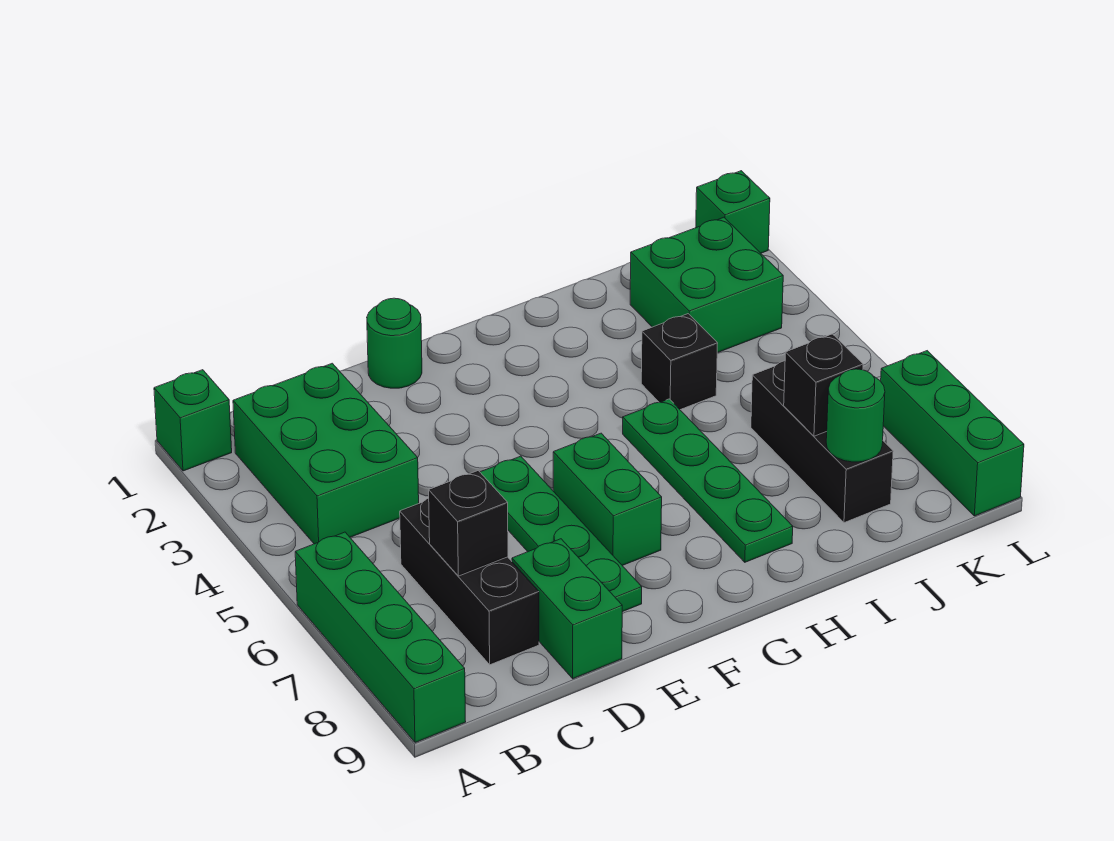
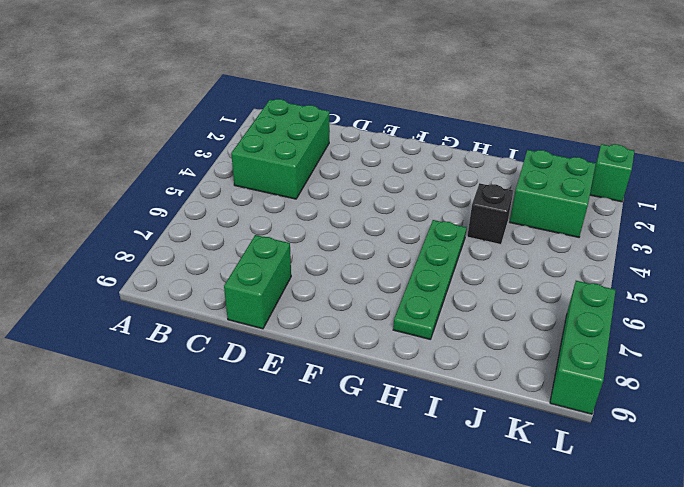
none -> green 1x1 brick [154,370,232,471]
none -> green 1x4 brick [295,532,466,743]
none -> black 1x3 brick [400,498,539,665]

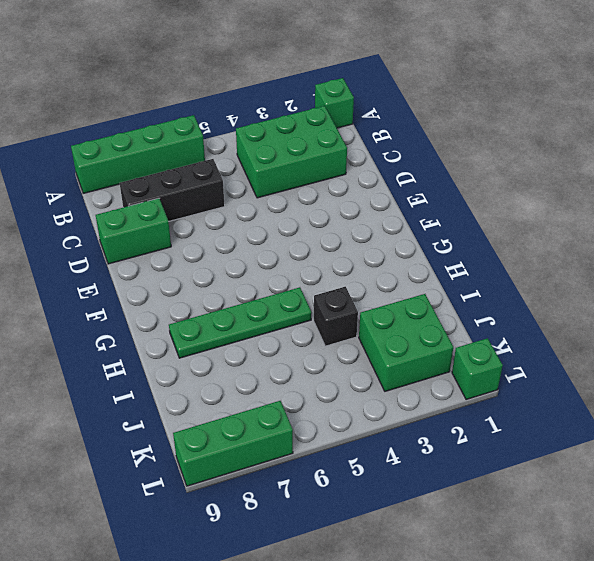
none -> green 1x1 round brick [367,298,422,388]
none -> green 1x4 plate [480,456,642,612]
none -> green 1x2 brick [553,433,662,566]

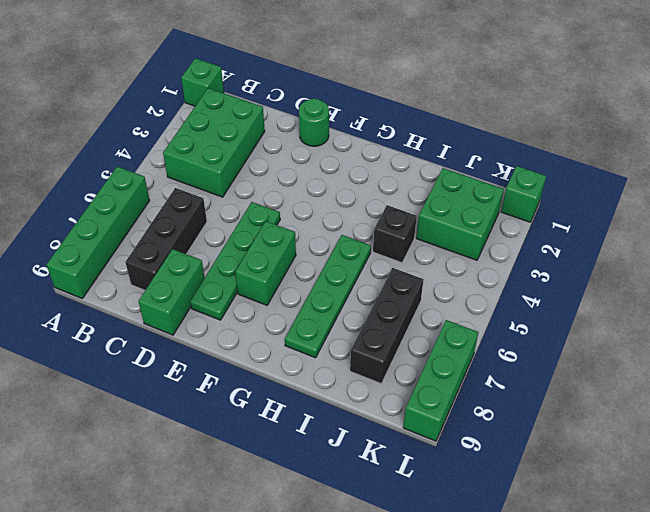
none -> black 1x1 brick [429,471,508,576]
none -> black 1x1 brick [784,334,863,436]
none -> green 1x1 round brick [826,369,885,462]

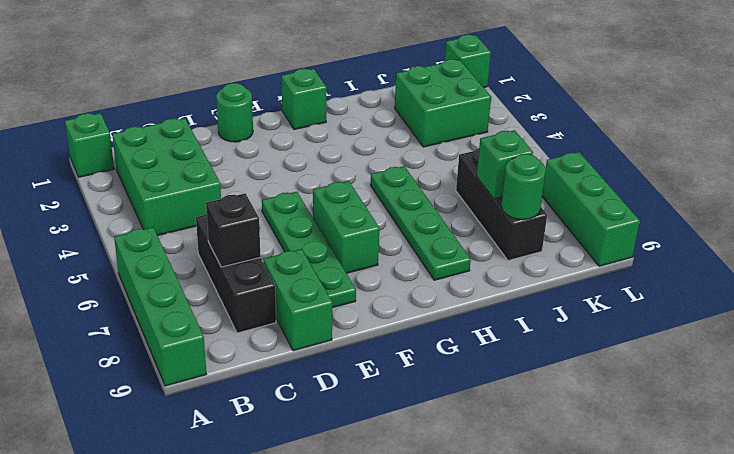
green 1x1 brick [282,69,327,130] -> none
green 1x1 brick [477,130,533,199] -> black 1x1 brick [784,334,863,436]
none -> black 1x1 brick [641,314,718,410]

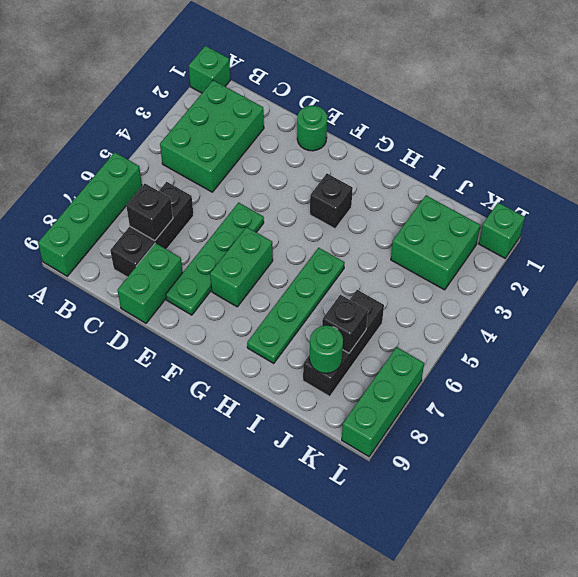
black 1x1 brick [310,174,353,229] -> black 1x1 brick moved to [641,314,718,410]

